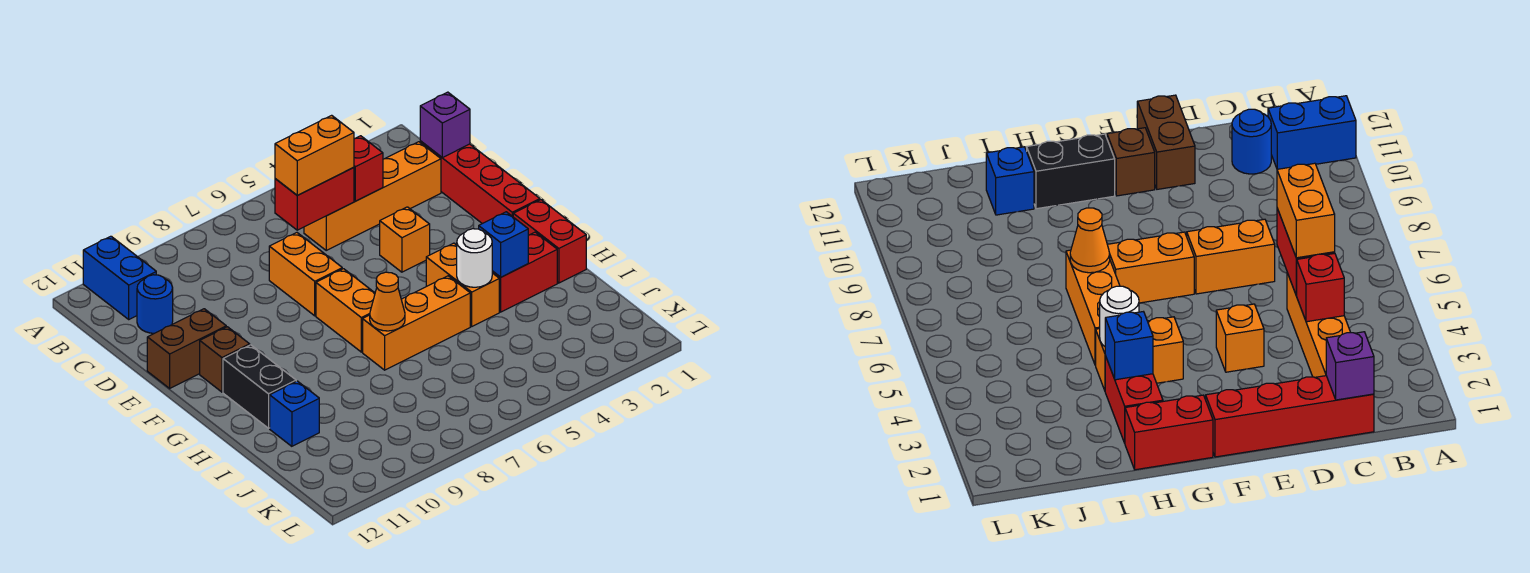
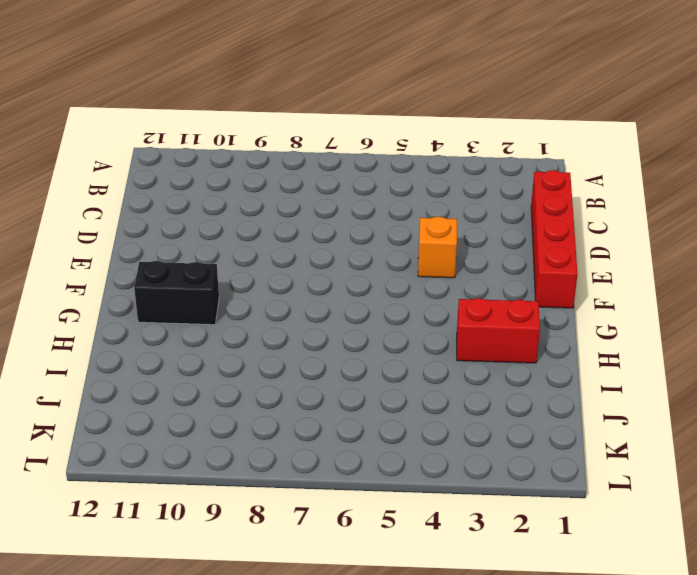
black 1x2 brick [134,261,219,325] -> black 1x2 brick turned to [223,345,296,428]
none -> blue 1x2 brick [83,236,156,319]
none -> orange 1x4 brick [304,142,441,250]
none -> blue 1x1 round brick [137,275,173,333]

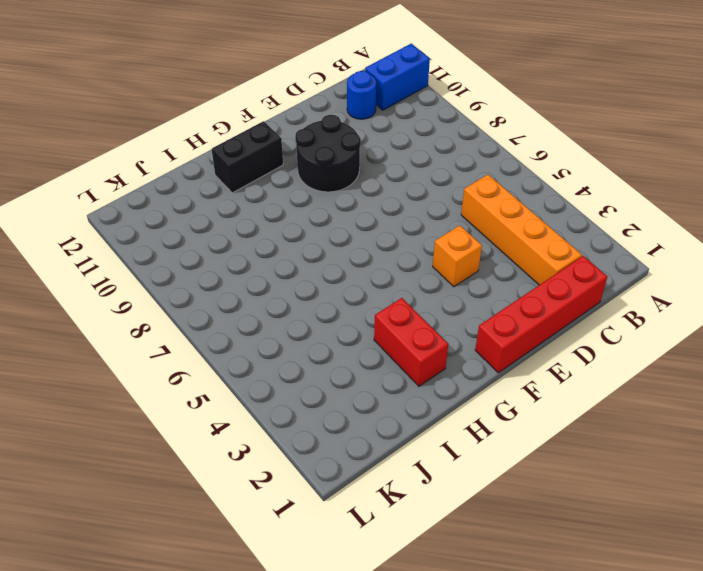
black 2x2 round brick [295,115,361,192] -> none
none -> orange 1x2 brick [269,233,342,316]
none -> brown 1x2 brick [147,309,226,388]
none -> orange 1x2 brick [316,269,375,352]

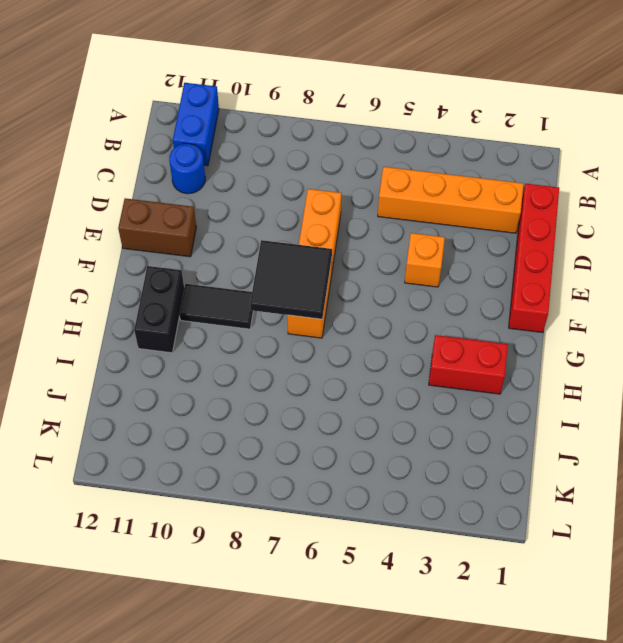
black 2x2 tile [250,240,332,319] -> none
black 1x2 tile [180,284,253,329] -> none
none -> brown 1x1 brick [200,327,250,392]
none -> red 1x2 brick [513,200,586,283]
none -> orange 1x2 brick [426,243,499,326]

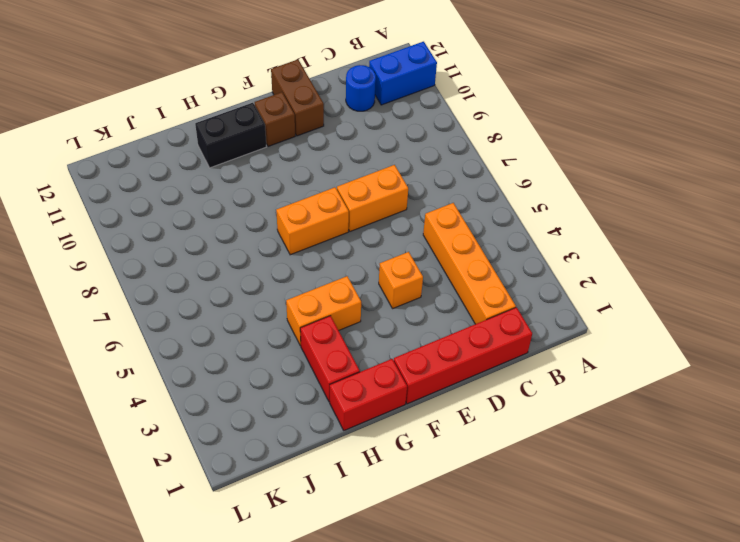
none -> orange 1x3 brick [363,276,470,370]
none -> blue 1x1 brick [270,381,319,446]
none -> purple 1x1 brick [420,92,470,158]

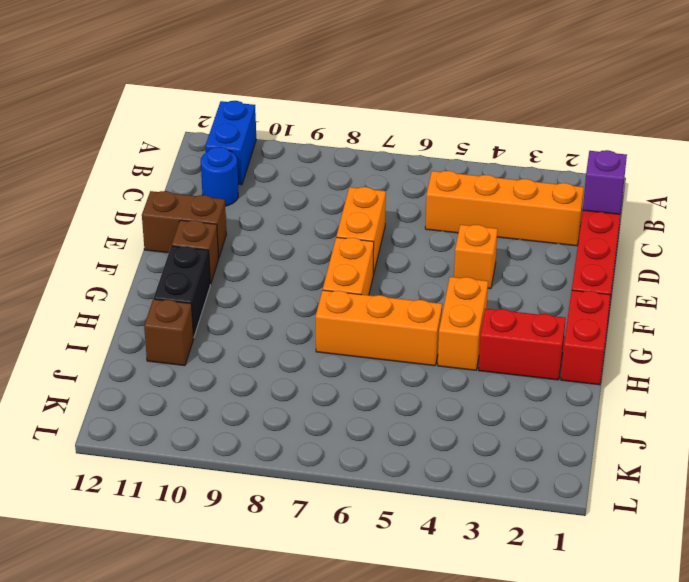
brown 1x1 brick [144,299,194,366] -> blue 1x1 brick [270,381,319,446]
none -> red 1x1 brick [354,136,383,201]
none -> red 1x2 brick [275,167,354,230]
none -> blue 1x1 brick [479,212,528,277]

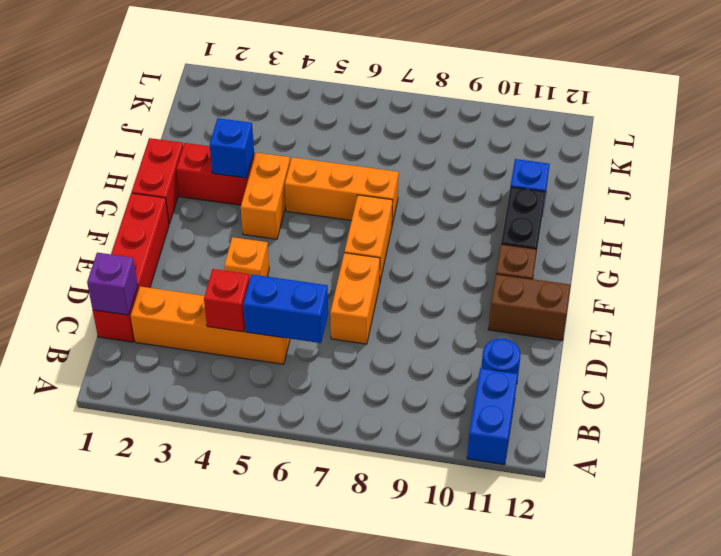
blue 1x2 brick [243,274,328,343] -> red 1x2 brick [275,167,354,230]
none -> white 1x1 round brick [457,229,492,287]
none -> orange 1x1 cone [370,272,405,331]
none -> orange 1x2 brick [275,115,354,195]

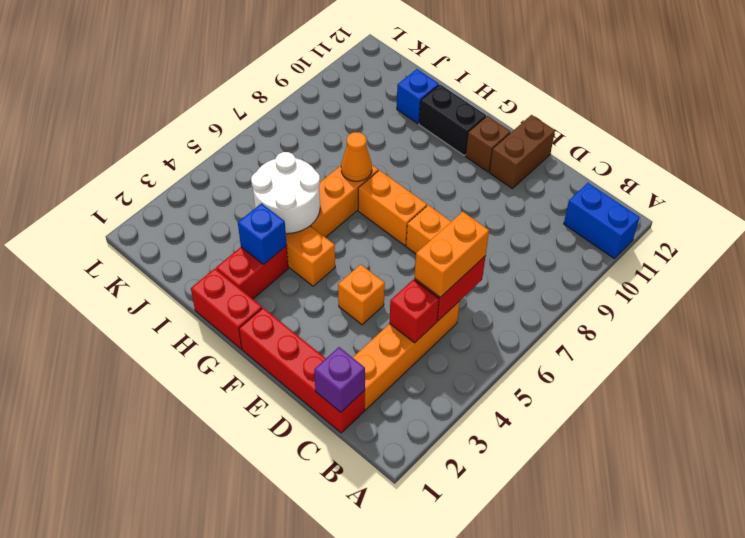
white 2x2 round brick [251,152,320,234] -> white 1x1 round brick [457,229,492,287]
none -> blue 1x1 round brick [137,275,173,333]

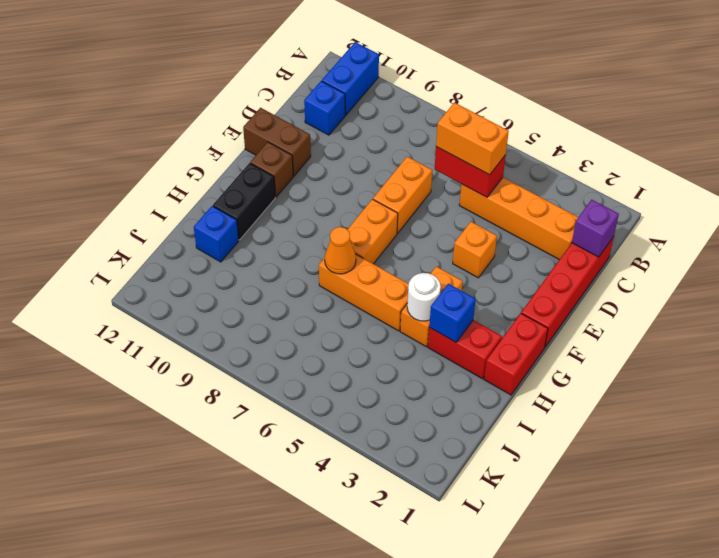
blue 1x1 brick [304,81,345,135] -> blue 1x1 round brick [137,275,173,333]
none -> red 1x1 brick [354,136,383,201]

